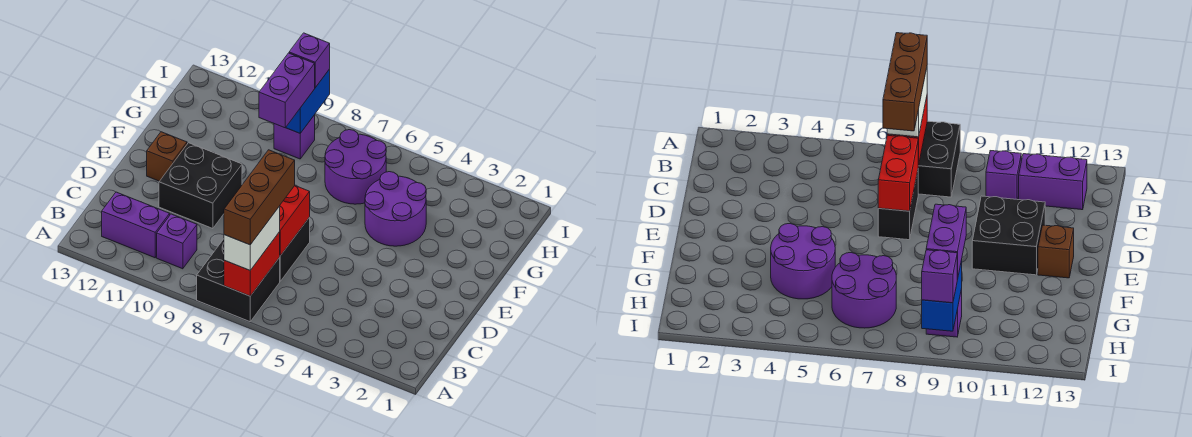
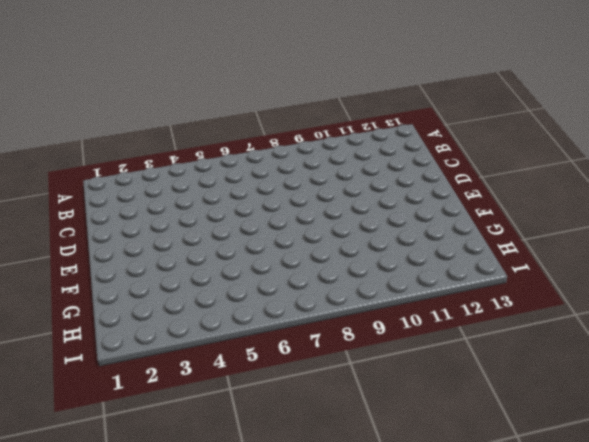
none -> black 2x2 brick [197,239,280,322]
none -> purple 1x1 brick [157,214,197,269]
none -> purple 1x2 brick [102,192,170,258]

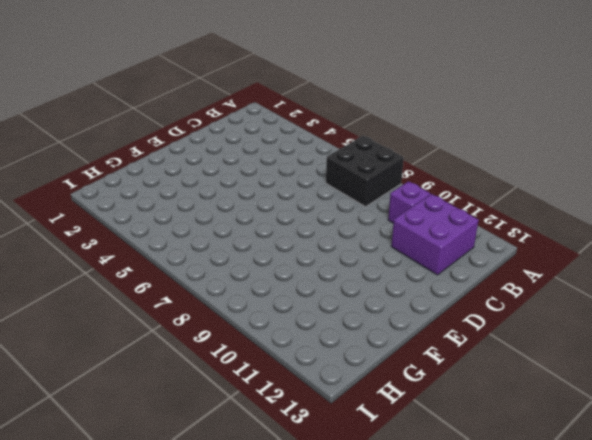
purple 2x2 brick [391,194,479,275] -> purple 1x2 brick [102,192,170,258]
none -> black 1x2 brick [279,217,310,281]
none -> black 2x2 brick [159,143,242,229]
none -> brown 1x1 brick [147,132,187,181]

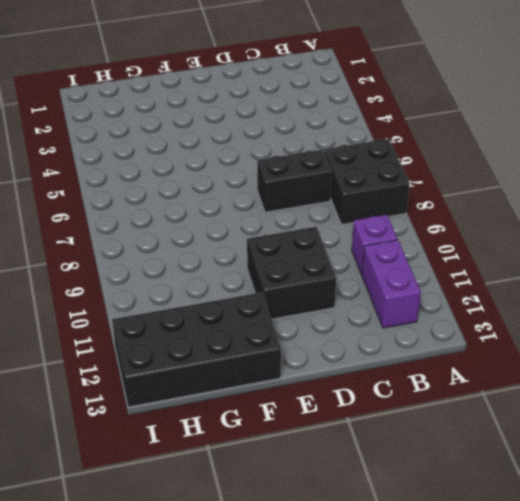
black 2x4 brick [112,292,281,407] -> none
none -> brown 1x1 brick [147,132,187,181]
none -> purple 2x2 round brick [365,172,426,246]
none -> purple 2x2 round brick [325,130,386,204]

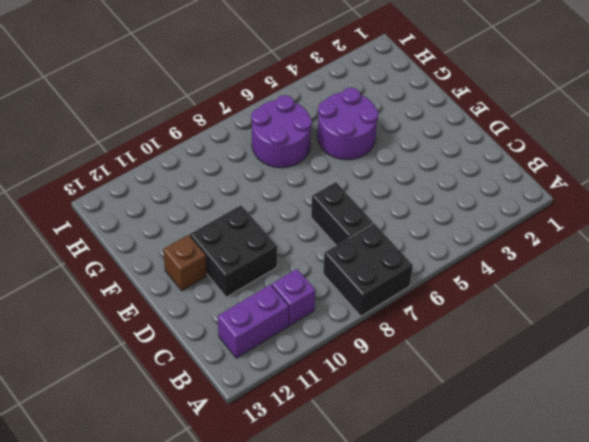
none -> purple 1x1 brick [274,115,315,159]
none -> red 1x2 brick [224,232,280,296]
none -> red 1x2 brick [279,186,310,256]

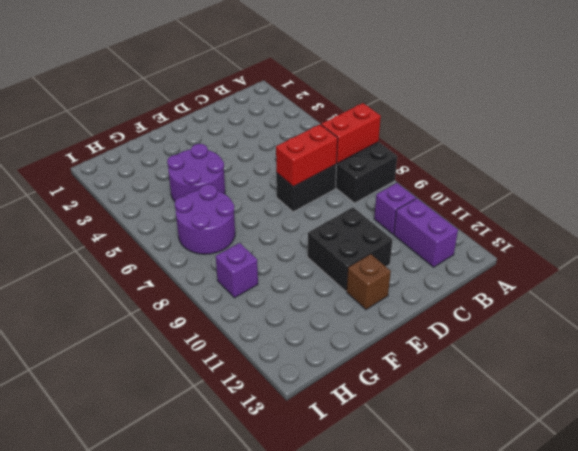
none -> blue 1x2 brick [286,69,330,133]
none -> white 1x2 brick [224,206,280,270]
none -> purple 1x2 brick [259,53,315,128]

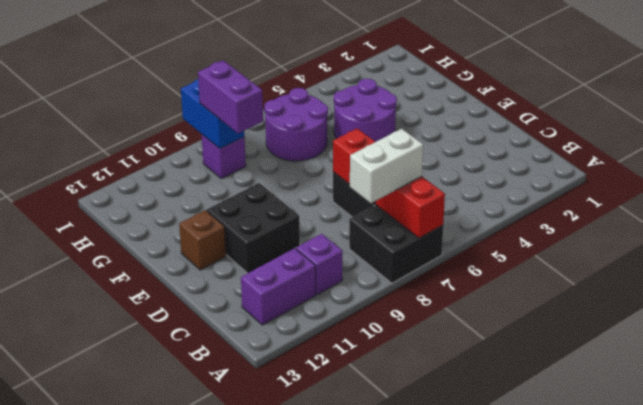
white 1x2 brick [349,129,423,203] -> white 1x2 brick turned to [224,206,280,270]
none -> purple 1x1 brick [289,33,330,87]
none -> brown 1x3 brick [224,150,295,245]

